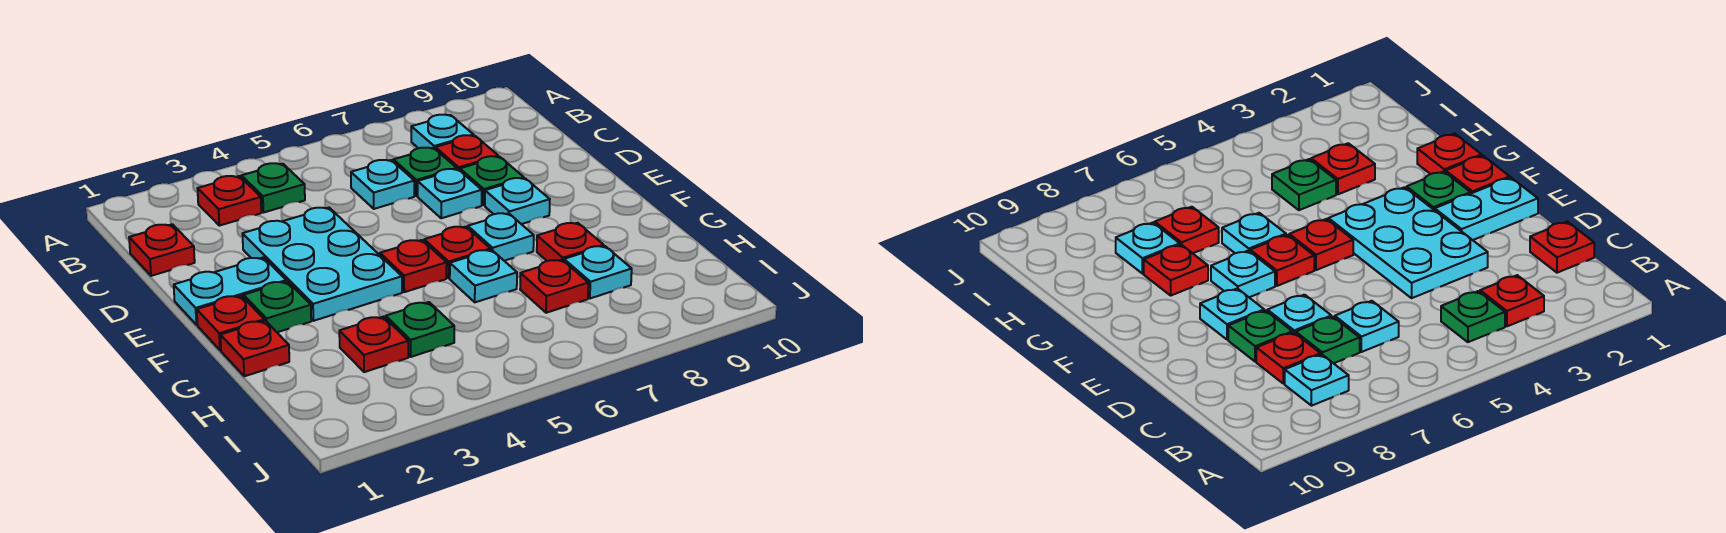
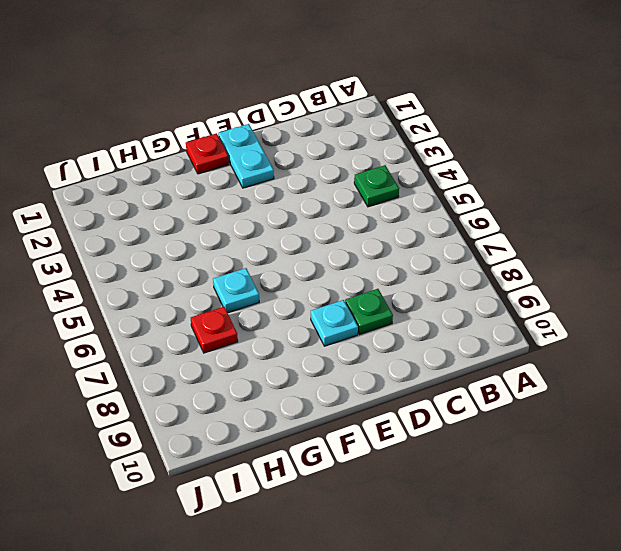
none -> red 1x1 plate [197,176,261,226]
none -> cyan 1x1 plate [411,115,474,149]
none -> red 1x1 plate [129,224,195,276]

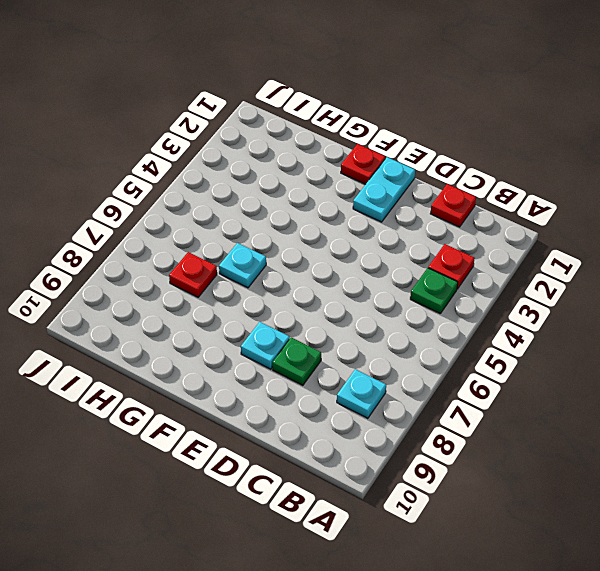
none -> cyan 1x1 plate [351,160,414,209]
none -> green 1x1 plate [393,148,457,196]
none -> red 1x1 plate [435,135,498,170]

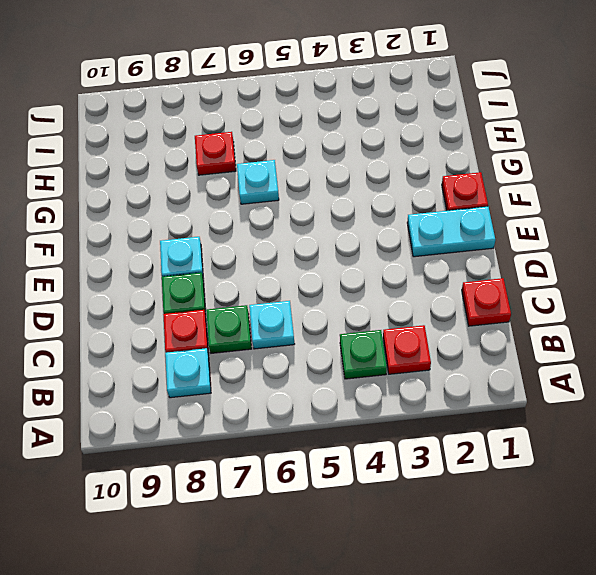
none -> cyan 2x3 plate [243,208,402,321]
none -> cyan 1x1 plate [418,169,482,218]
none -> green 1x1 plate [244,281,311,332]

